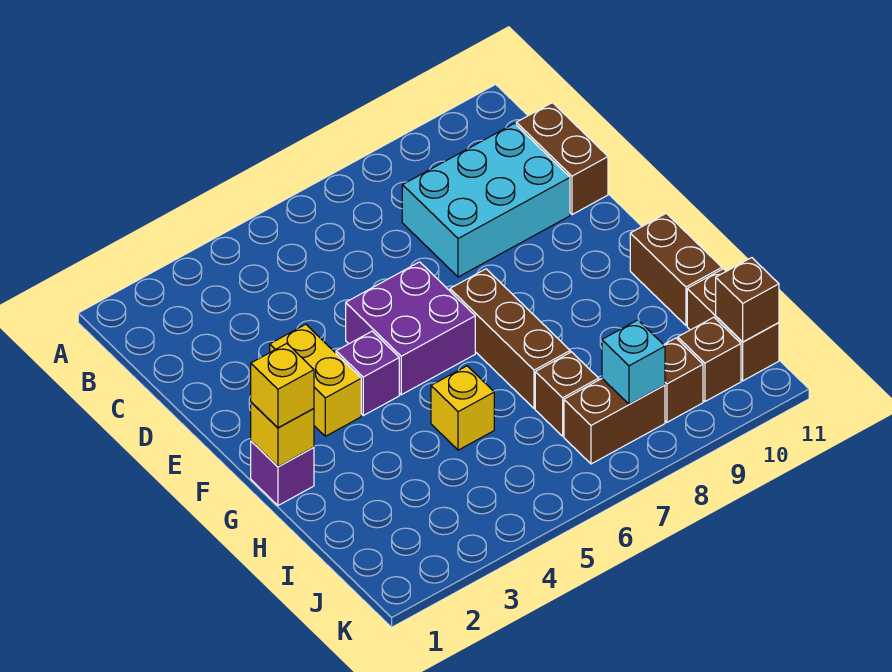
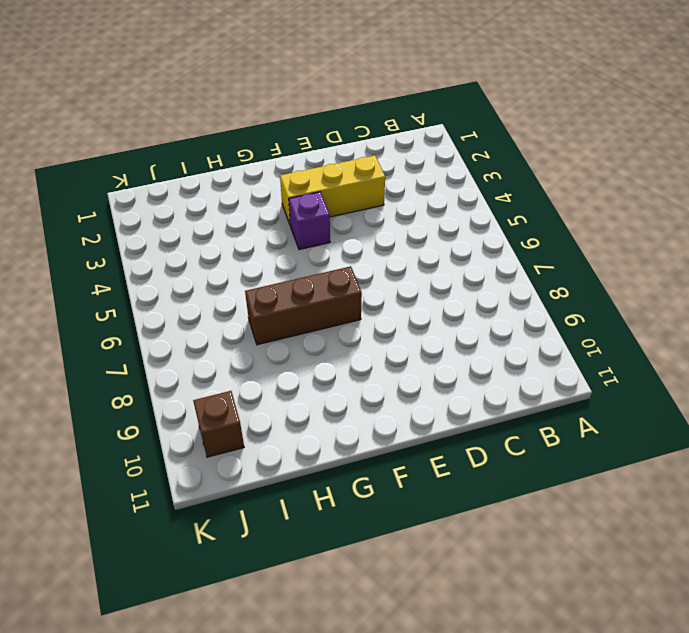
yellow 1x3 brick [280,156,385,224] -> yellow 1x2 brick [270,324,361,436]
none -> cyan 2x3 brick [402,123,570,277]
none -> brown 1x2 brick [516,103,608,215]
none -> purple 2x2 brick [346,262,475,395]

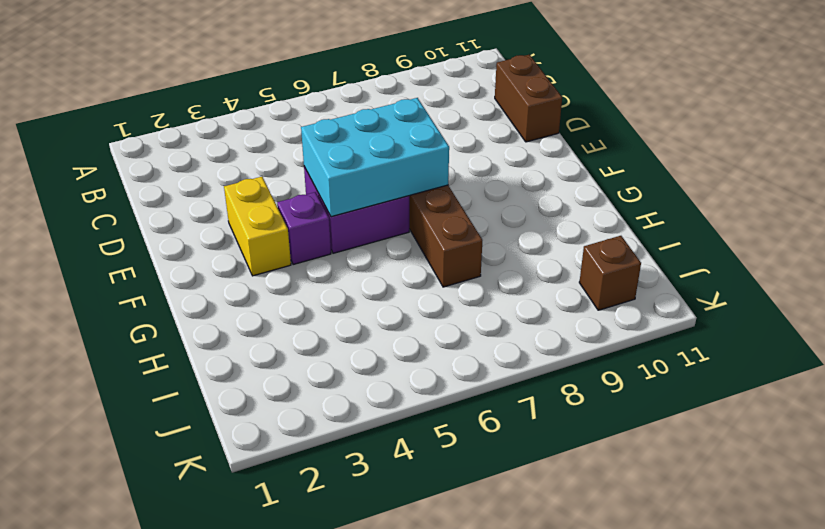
cyan 2x3 brick [301,98,449,217] -> cyan 2x3 brick moved to [402,123,570,277]
none -> purple 1x1 brick [251,441,314,505]
none -> brown 1x2 brick [630,213,722,325]
none -> yellow 1x1 brick [431,366,494,450]

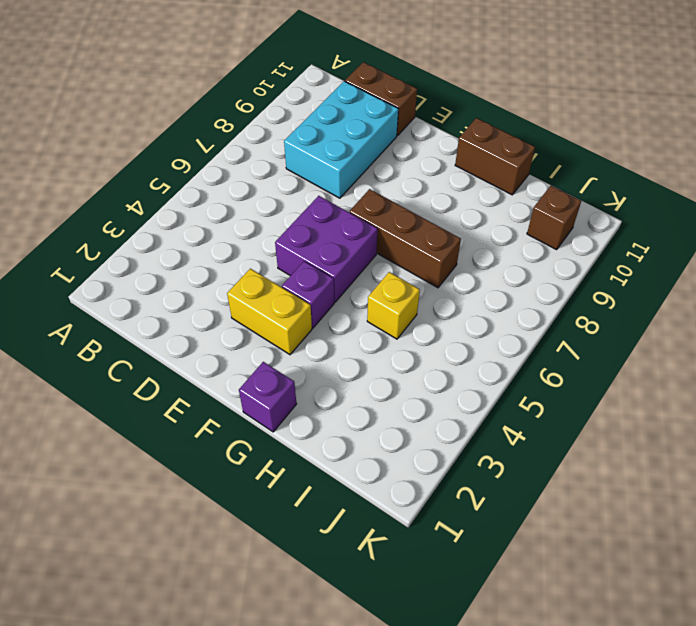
none -> brown 1x1 brick [535,352,599,436]
none -> brown 1x2 brick [687,269,779,381]
none -> brown 1x2 brick [564,379,665,464]

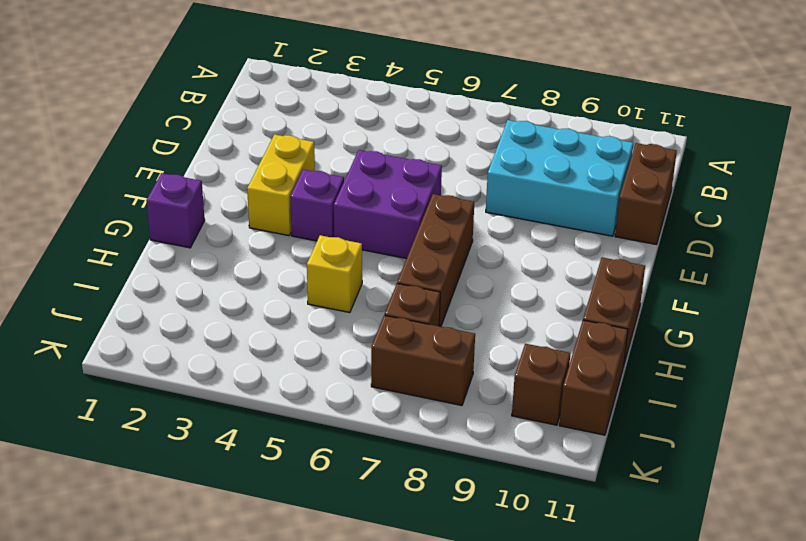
none -> brown 1x1 brick [664,338,703,422]
none -> yellow 1x1 brick [251,402,314,467]
none -> cyan 1x1 brick [602,320,665,404]

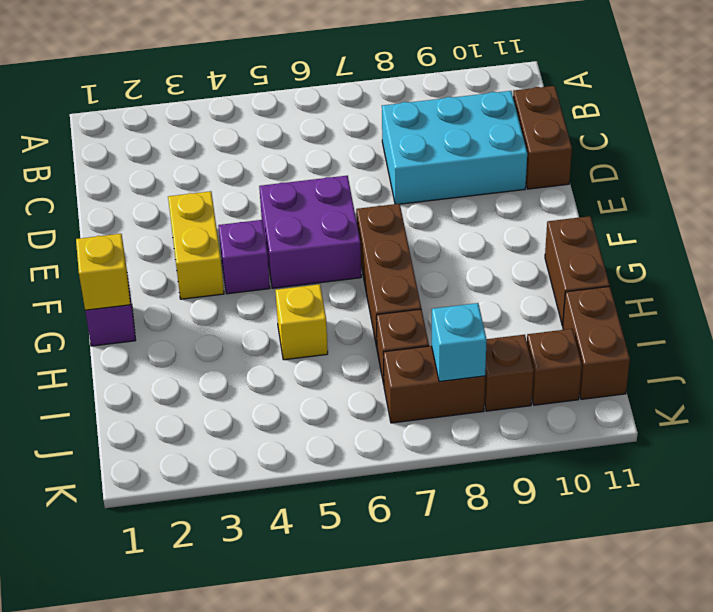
none -> brown 1x1 brick [716,258,779,342]
none -> yellow 1x1 brick [251,344,314,428]

